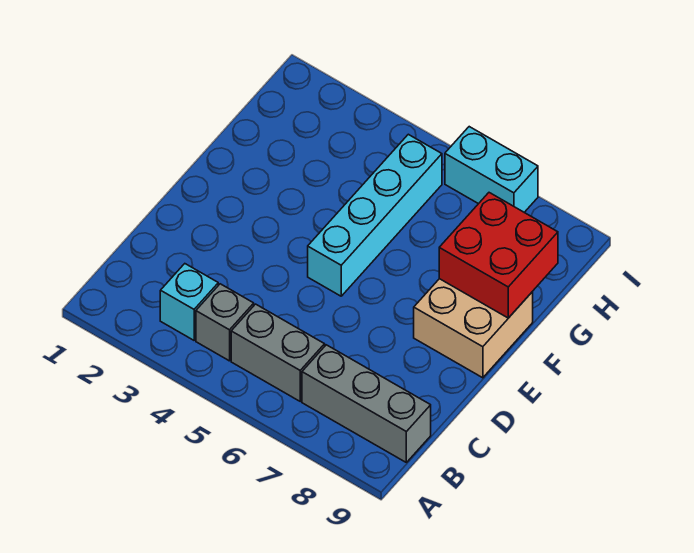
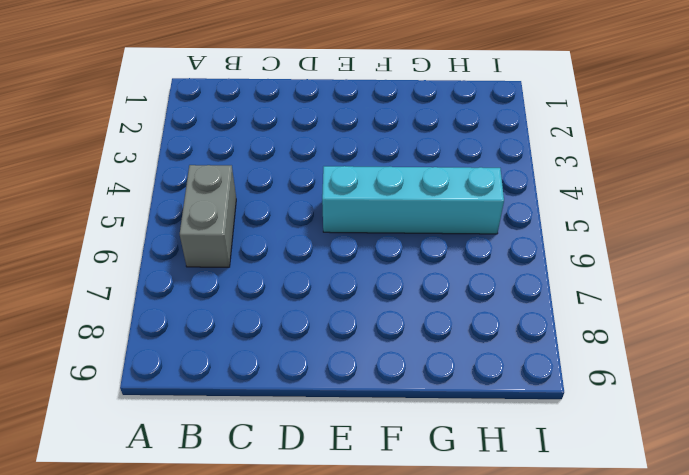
none -> cyan 1x1 brick [160,264,218,340]
none -> grey 1x1 brick [196,284,254,361]

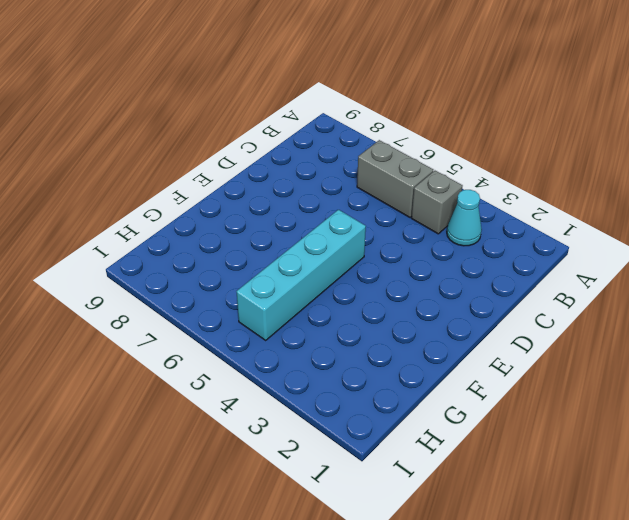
cyan 1x1 cone [447,190,482,246] -> cyan 1x1 brick [160,264,218,340]
none -> grey 1x3 brick [302,345,431,462]
none -> tan 2x2 brick [414,279,533,378]

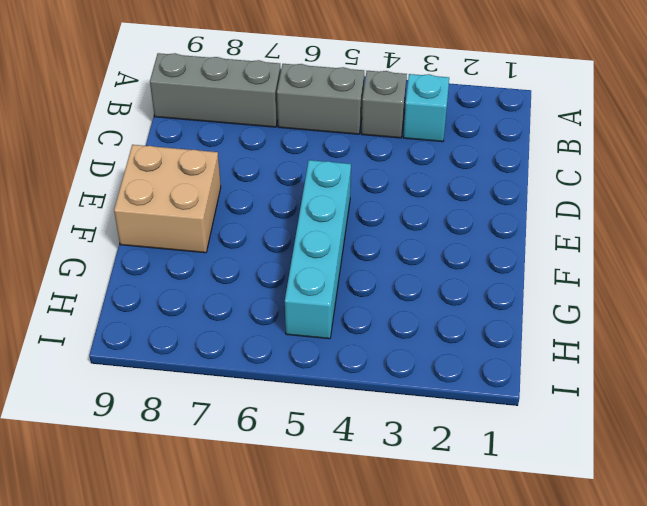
none -> cyan 1x2 brick [445,127,538,212]
none -> red 2x2 brick [439,193,558,318]

